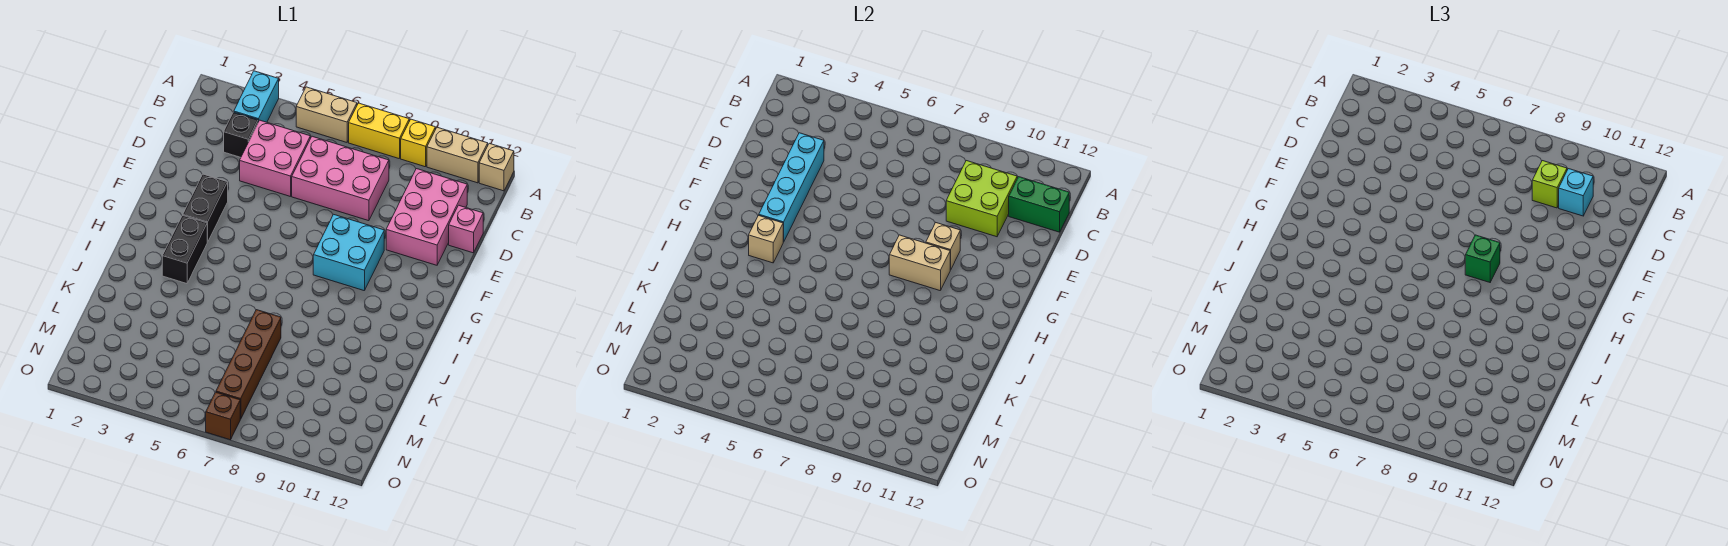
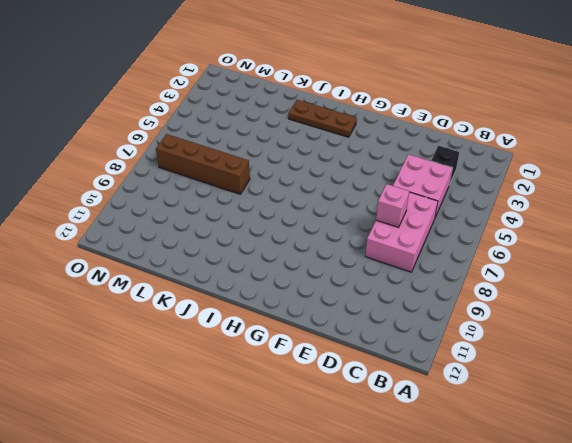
pink 1x1 brick [376,184,409,227] -> pink 1x1 brick moved to [449,205,483,253]
brown 1x3 plate [289,100,357,137] -> none
none -> cyan 1x2 brick [234,71,279,122]
none -> tan 1x2 brick [296,87,357,142]
none -> yellow 1x2 brick [349,103,409,159]

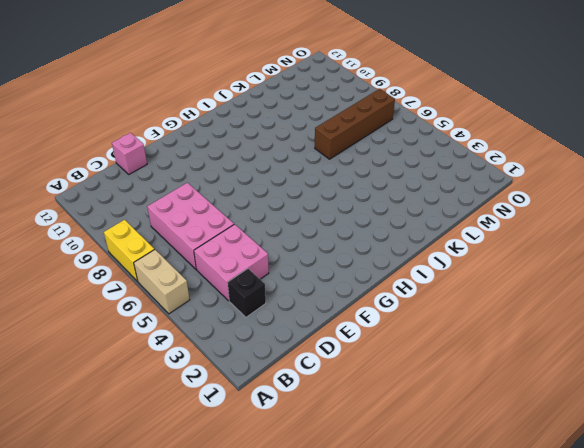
none -> cyan 1x2 brick [234,71,279,122]
none -> yellow 1x1 brick [401,119,435,167]
none -> tan 1x2 brick [427,127,488,183]

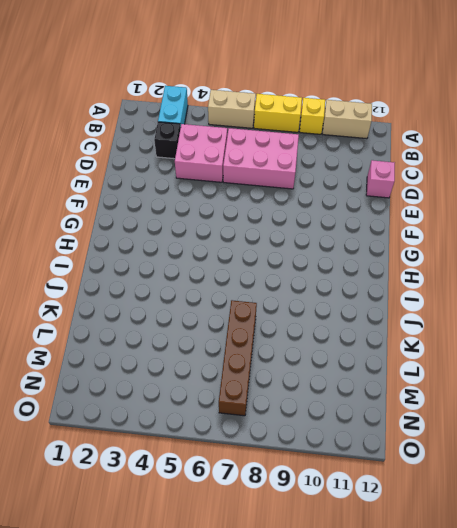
none -> tan 1x1 brick [479,143,514,191]
none -> pink 2x3 brick [386,169,467,265]
none -> black 1x2 brick [183,174,228,242]

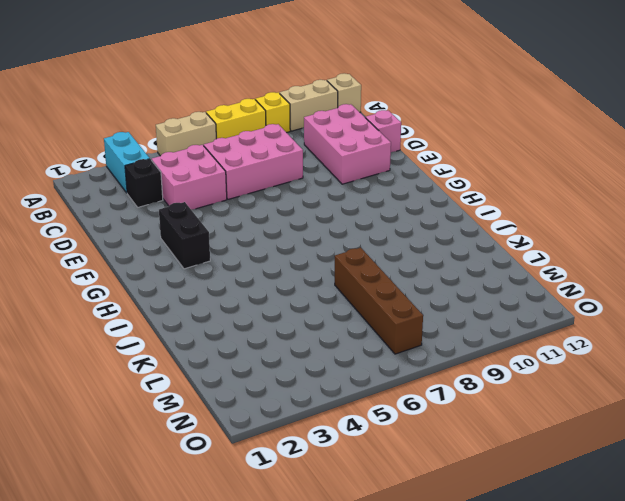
none -> cyan 2x2 brick [313,214,384,291]
none -> black 1x2 brick [162,215,207,284]
none -> brown 1x1 brick [206,392,240,440]

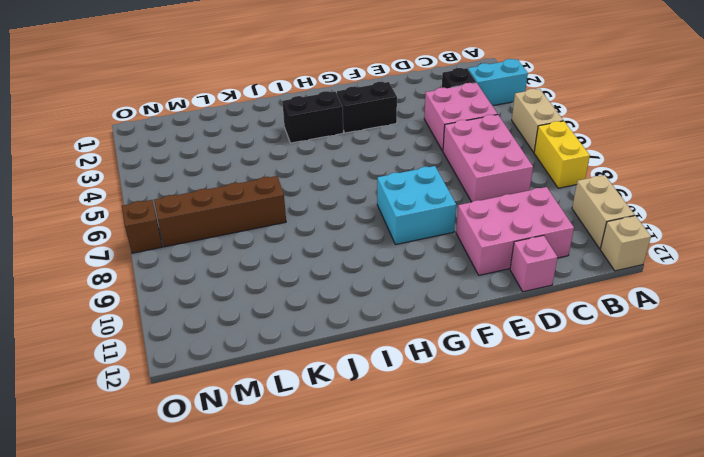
none -> yellow 1x1 brick [401,119,435,167]
none -> lime 2x2 brick [946,161,1017,237]
none -> green 1x2 brick [1009,177,1069,232]

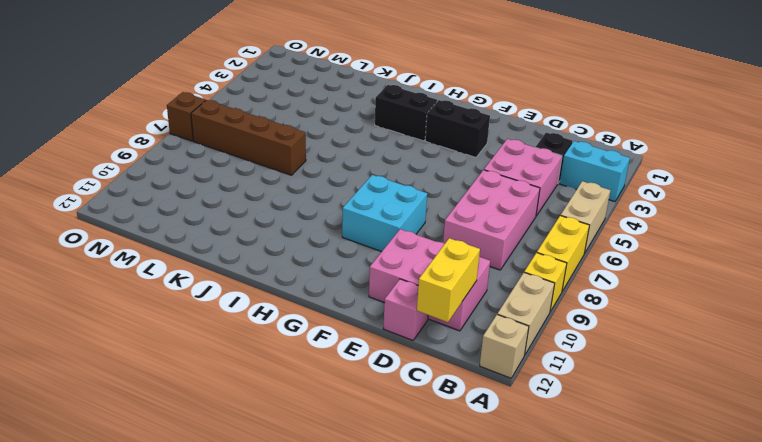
yellow 1x2 brick [417,238,480,322] -> green 1x2 brick [1009,177,1069,232]
none -> lime 2x2 brick [946,161,1017,237]
none -> cyan 1x4 brick [759,133,824,242]
none -> tan 1x1 brick [926,222,960,270]

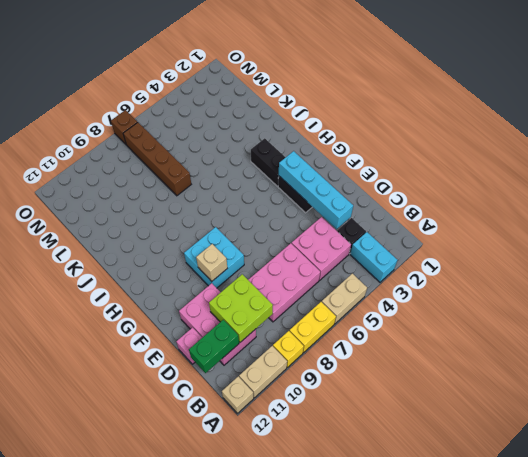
none -> tan 1x2 brick [889,235,950,291]
none -> tan 1x1 brick [749,215,783,263]
none -> lime 1x1 brick [1532,161,1567,208]

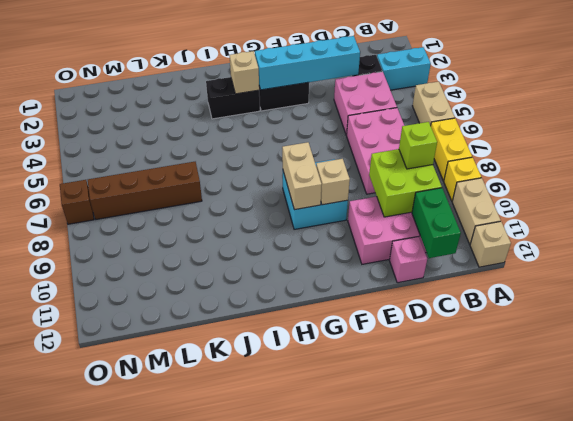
none -> cyan 1x1 brick [1559,169,1593,216]
none -> green 1x1 brick [1465,235,1500,282]

